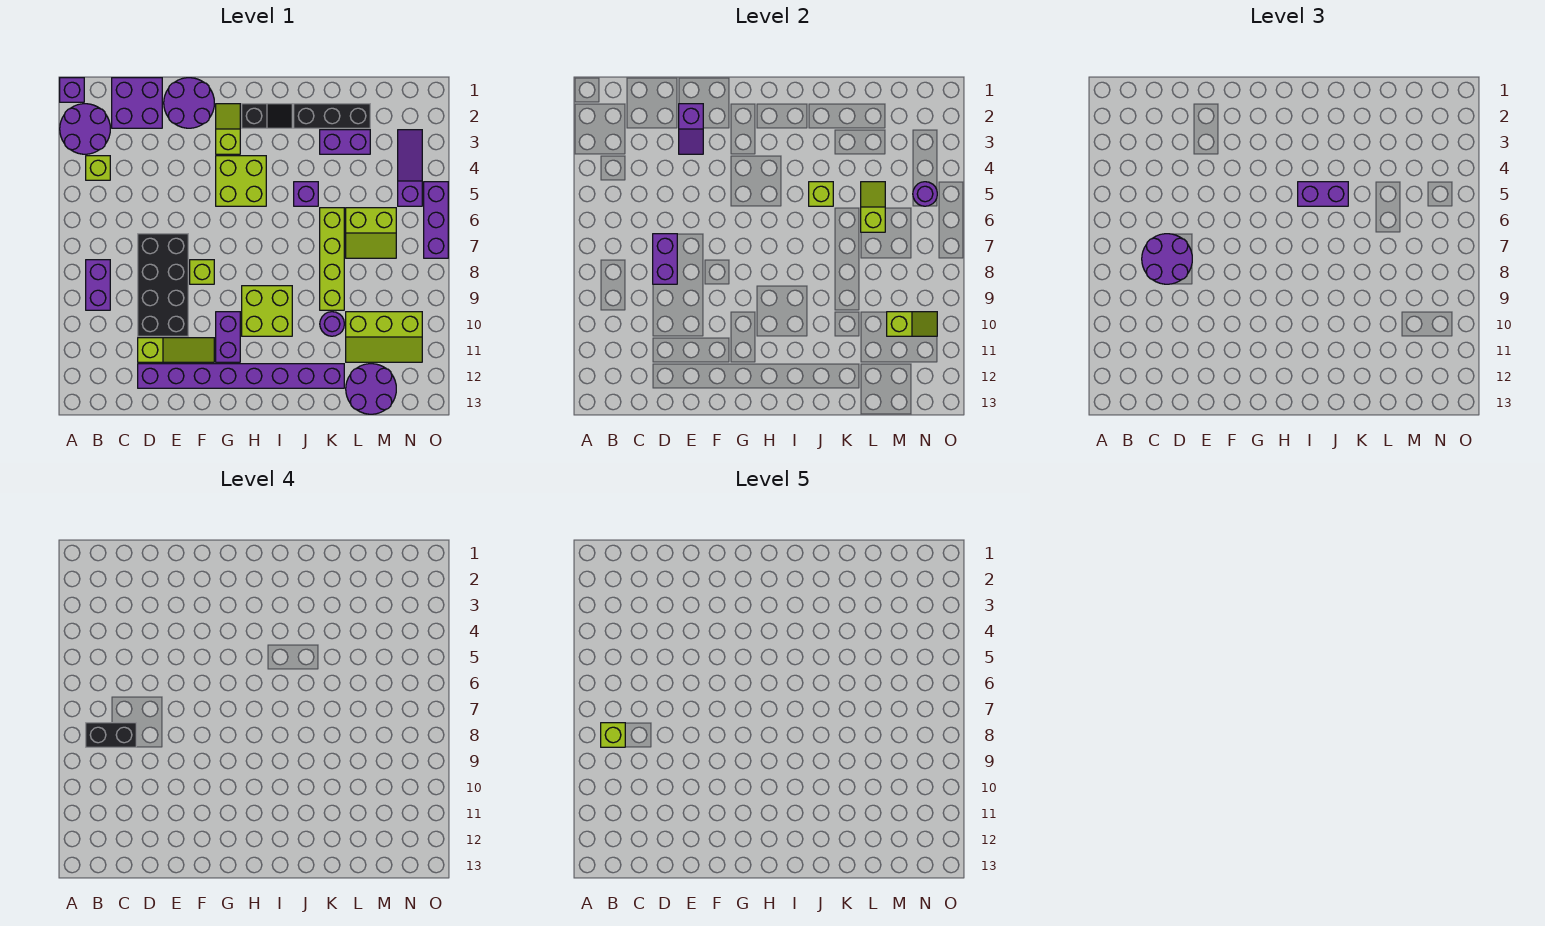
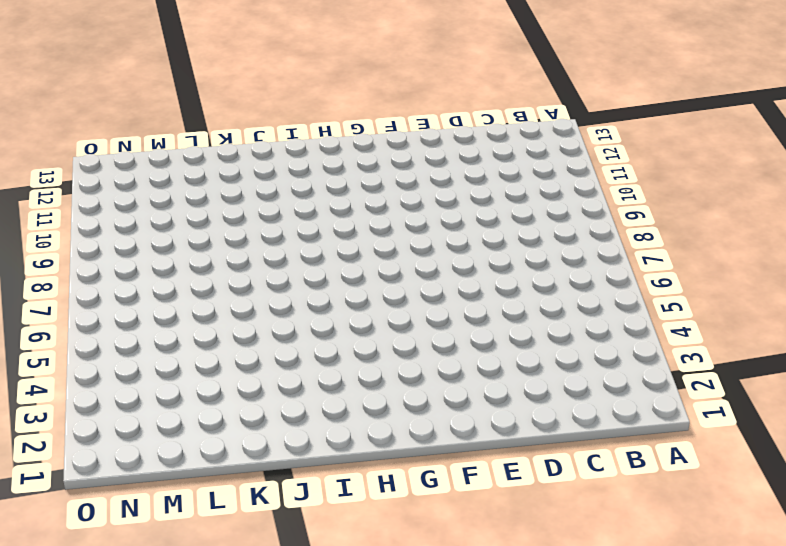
none -> purple 1x1 brick [60,78,84,102]
none -> purple 2x2 round brick [60,104,110,154]
none -> lime 1x1 brick [86,156,110,180]
none -> purple 1x2 brick [86,260,110,310]

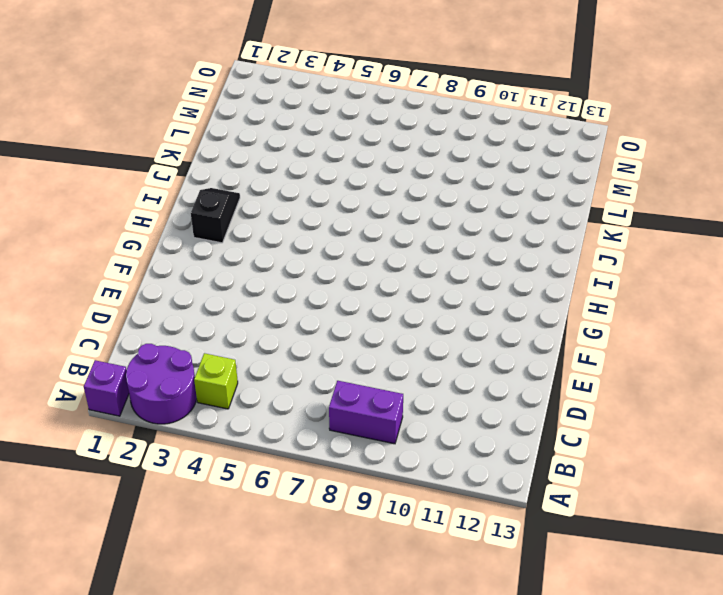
none -> purple 2x2 brick [112,78,162,128]
none -> black 2x4 brick [138,234,188,336]
none -> lime 1x3 slope [138,338,214,362]
none -> purple 1x8 brick [138,364,344,388]

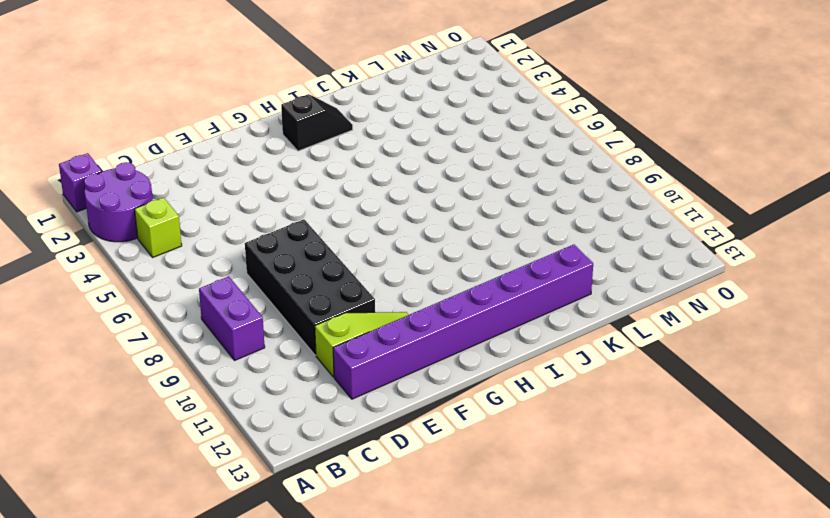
none -> purple 2x2 brick [112,78,162,128]
none -> purple 2x2 round brick [164,78,214,128]
none -> lime 1x1 brick [190,260,214,284]
none -> lime 1x2 slope [216,104,240,154]

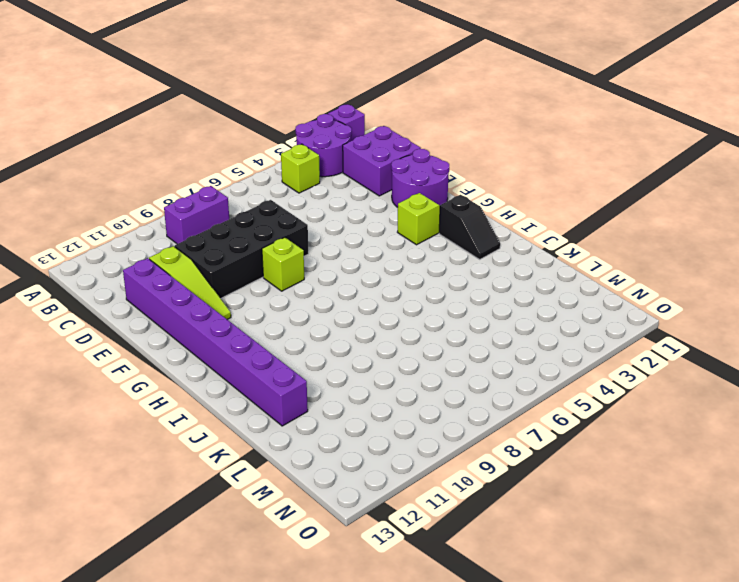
none -> lime 2x2 brick [216,156,266,206]
none -> purple 1x2 brick [216,312,240,362]
none -> lime 2x2 brick [242,286,292,336]
none -> black 1x3 brick [294,104,370,128]

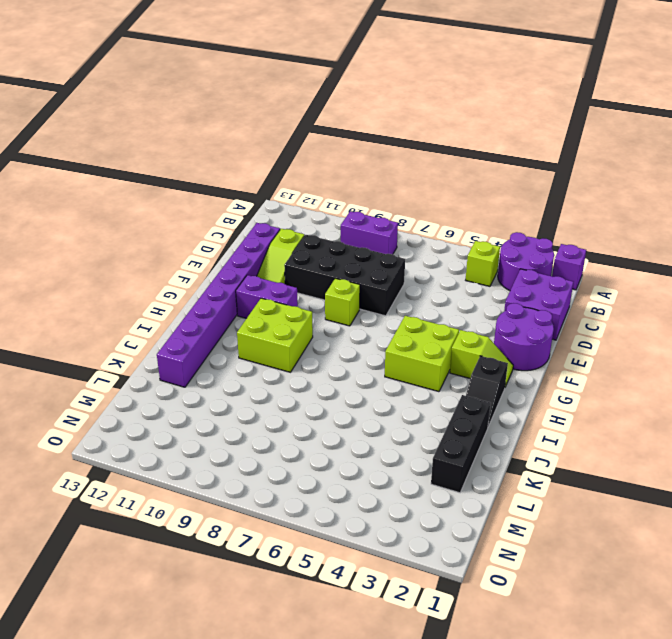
none -> purple 1x1 brick [294,182,318,206]
none -> purple 1x2 brick [320,130,370,154]
none -> lime 1x4 brick [320,208,344,310]
none -> purple 1x1 round brick [320,312,344,336]

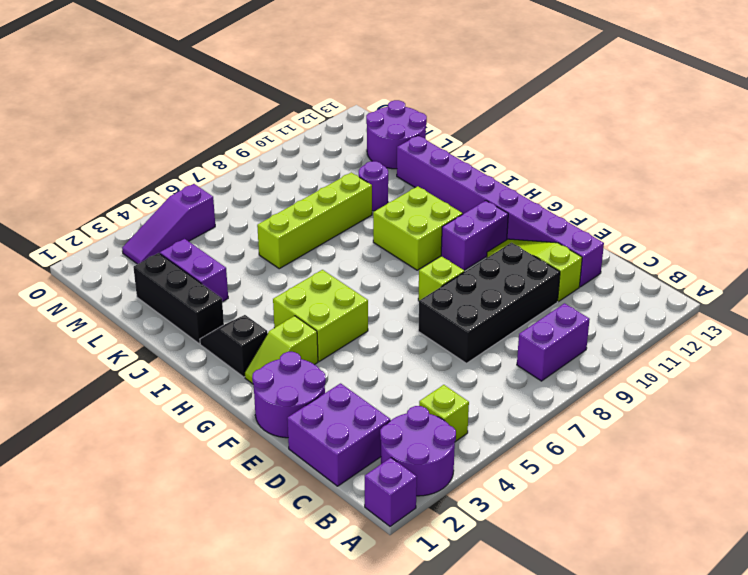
none -> purple 1x1 brick [294,182,318,206]
none -> lime 2x2 slope [346,208,396,258]
none -> lime 2x3 slope [346,312,422,362]
none -> purple 1x3 brick [424,182,448,258]

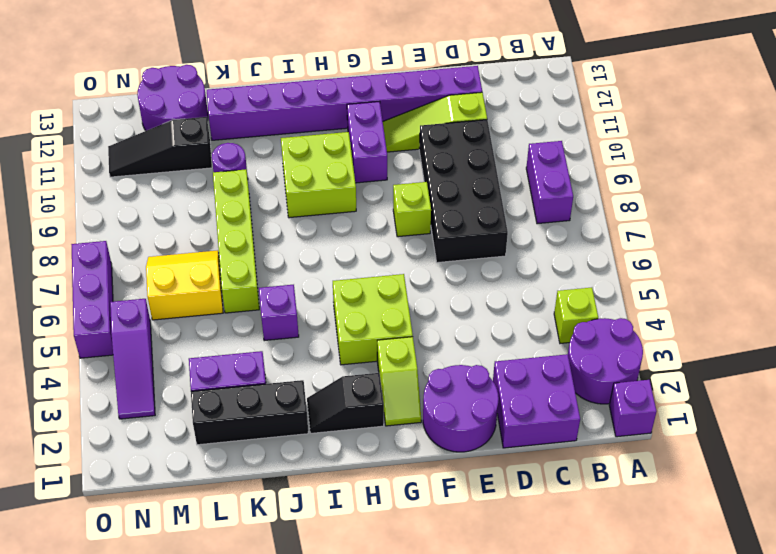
yellow 2x2 slope [146,250,223,320] -> lime 2x2 slope [346,208,396,258]
black 1x3 slope [108,117,212,177] -> lime 2x3 slope [346,312,422,362]
none -> purple 1x2 brick [653,234,677,284]
none -> purple 1x2 slope [679,104,703,154]
none -> lime 1x1 brick [809,182,833,206]
none -> lime 1x2 slope [861,182,885,232]

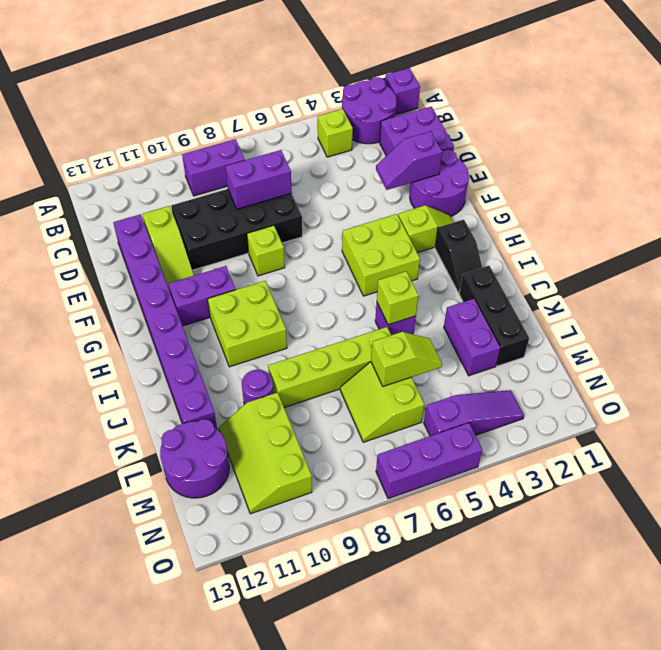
none -> lime 1x2 slope [887,312,937,336]
none -> purple 1x1 round brick [913,182,937,206]
none -> purple 2x2 round brick [1142,234,1192,284]
none -> purple 1x2 brick [1298,182,1348,206]

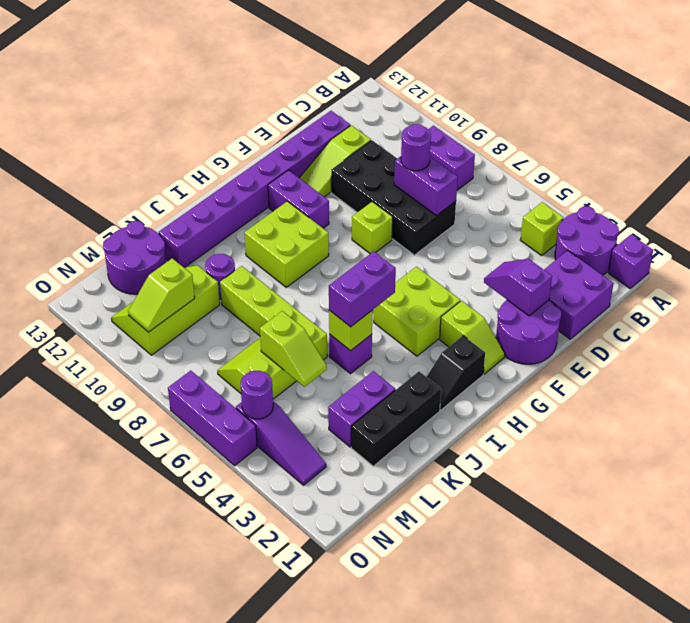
purple 1x1 round brick [401,124,431,171] -> purple 2x2 round brick [1142,234,1192,284]
none -> black 1x2 brick [86,723,136,747]
none -> lime 1x1 brick [601,723,625,747]

